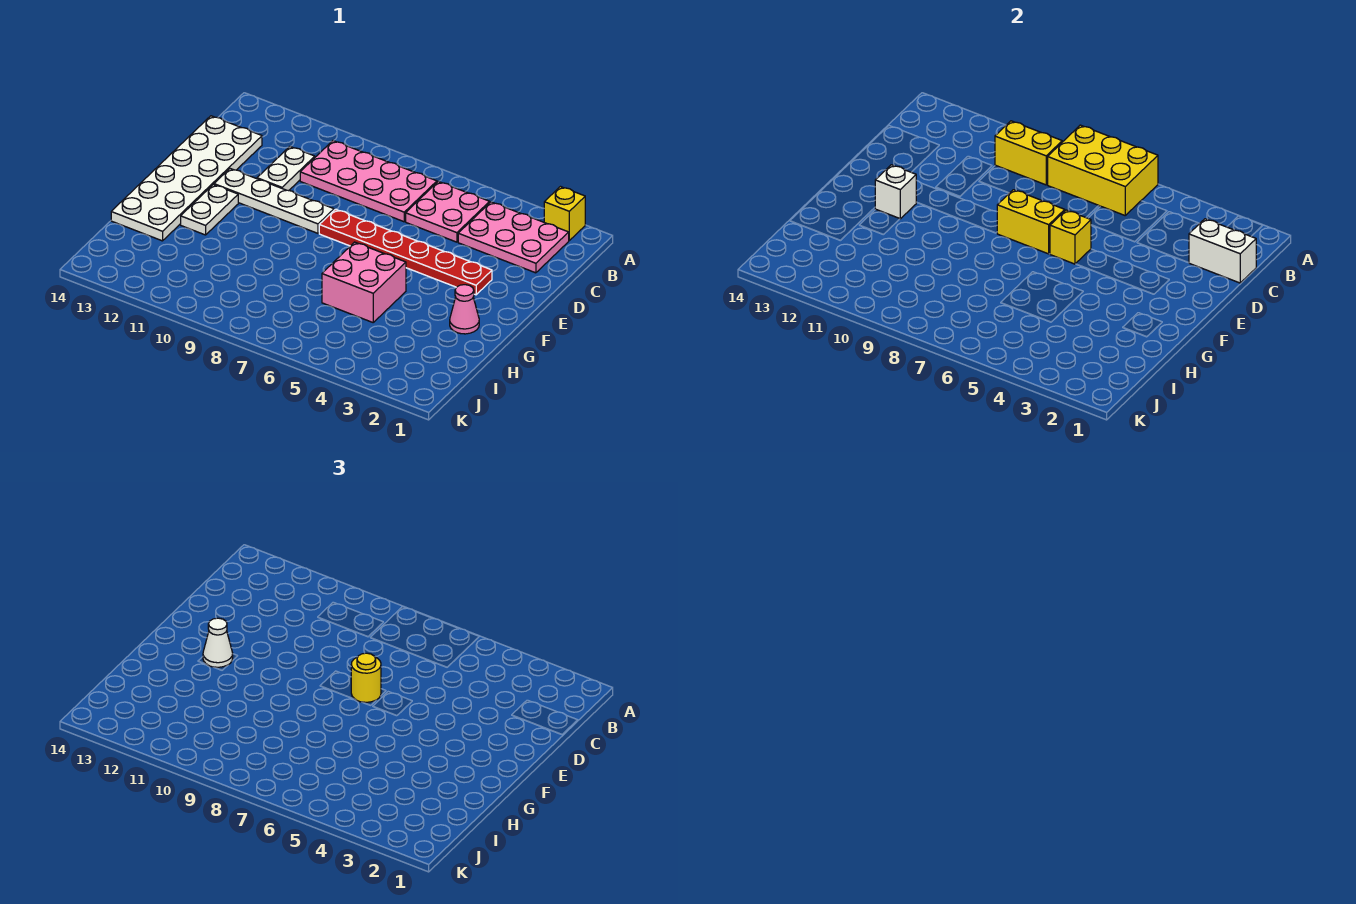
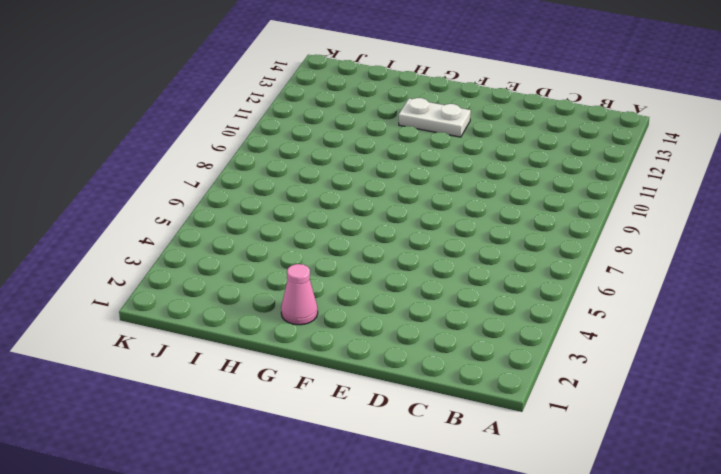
none -> yellow 1x1 brick [544,187,585,240]
none -> pink 2x3 plate [458,202,569,273]
none -> pink 2x2 plate [406,181,490,242]

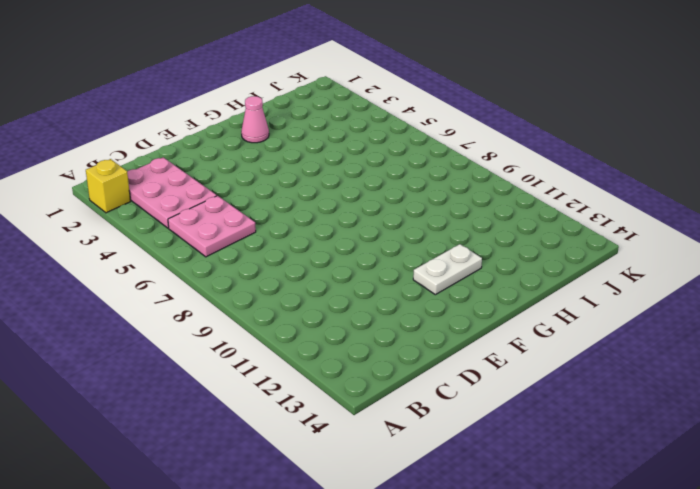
none -> pink 2x4 plate [300,141,437,222]
none -> white 1x2 plate [257,147,315,191]
none -> white 2x6 plate [111,116,262,241]

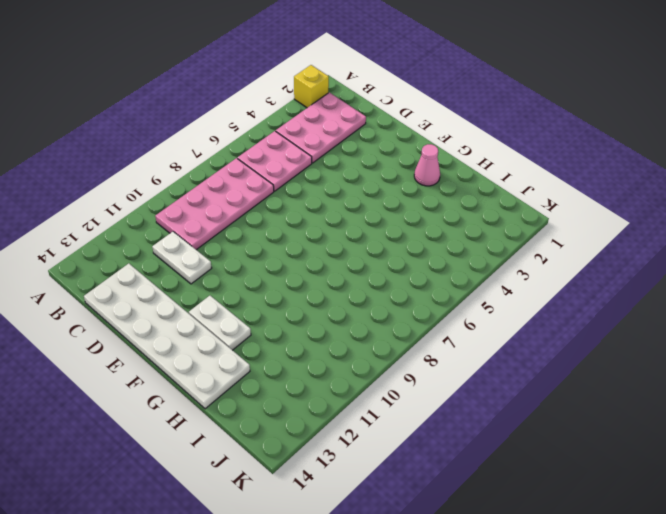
none -> red 1x6 plate [319,209,492,295]
none -> white 1x4 plate [214,169,334,233]
none -> pink 2x2 brick [322,242,406,322]

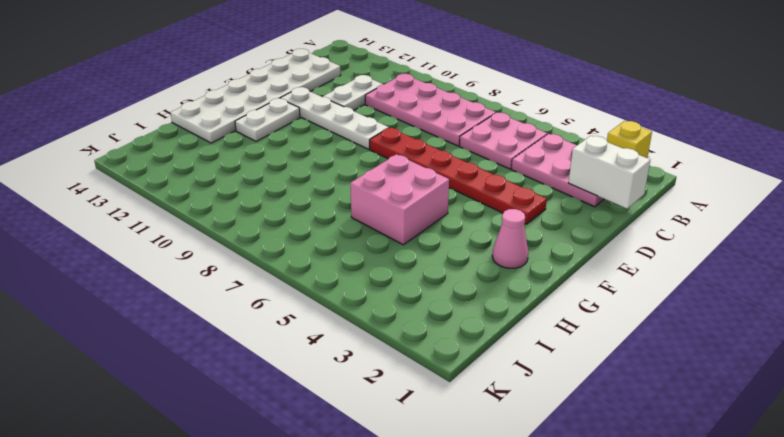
none -> yellow 2x3 brick [1048,125,1158,215]
none -> yellow 1x2 brick [995,121,1062,185]
none -> yellow 1x1 brick [1050,210,1091,264]

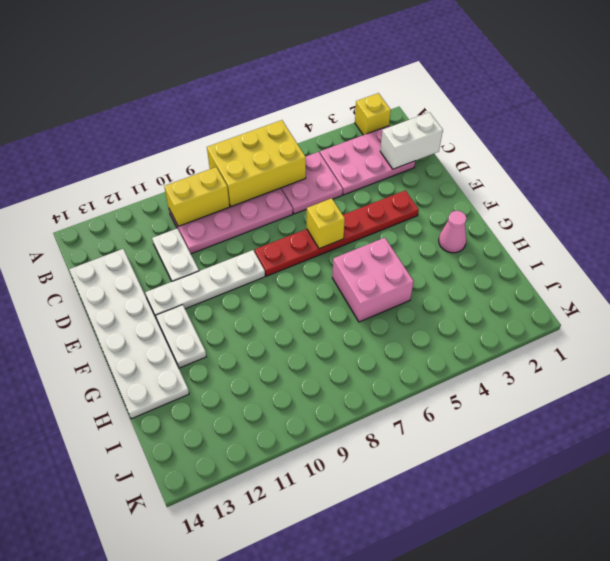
none -> yellow 1x2 brick [997,190,1065,254]
none -> white 1x1 brick [875,165,916,219]
none -> yellow 1x1 round brick [351,653,381,702]

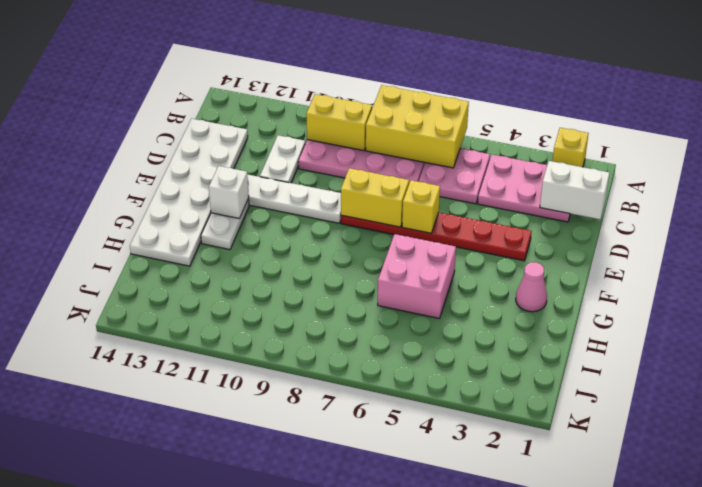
none -> yellow 1x1 round brick [351,653,381,702]
none -> white 1x1 cone [203,618,233,667]

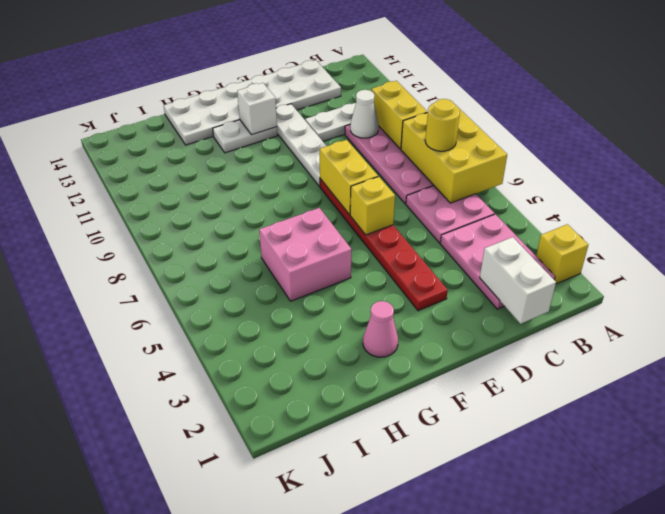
yellow 1x1 round brick [425,99,460,151] -> yellow 1x1 round brick moved to [351,653,381,702]
white 1x1 cone [350,90,379,138] -> white 1x1 cone moved to [203,618,233,667]

